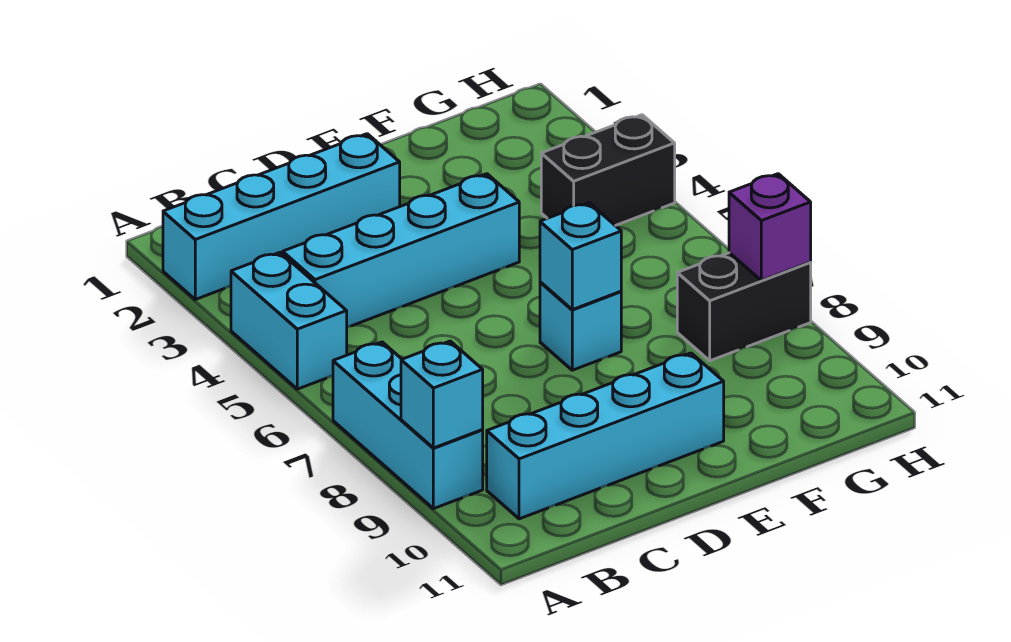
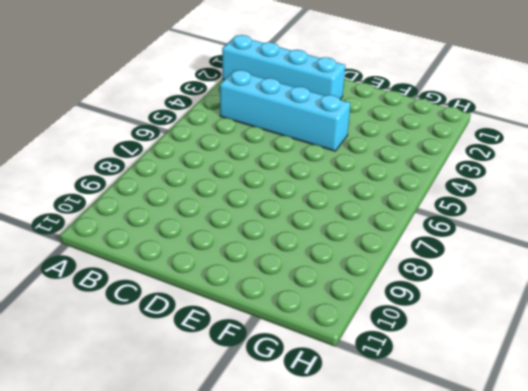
none -> cyan 1x2 brick [231,252,347,389]
none -> cyan 1x3 brick [333,342,483,509]

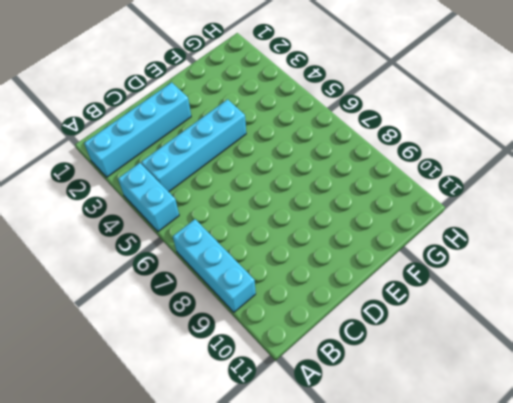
none -> cyan 1x4 brick [487,353,724,519]
none -> cyan 1x1 brick [540,282,621,370]

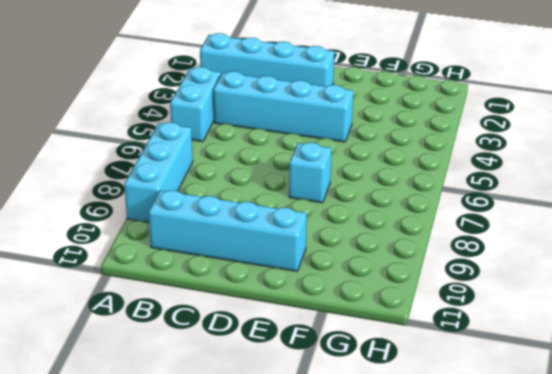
none -> black 1x2 brick [541,115,675,226]
none -> black 1x2 brick [677,253,811,361]

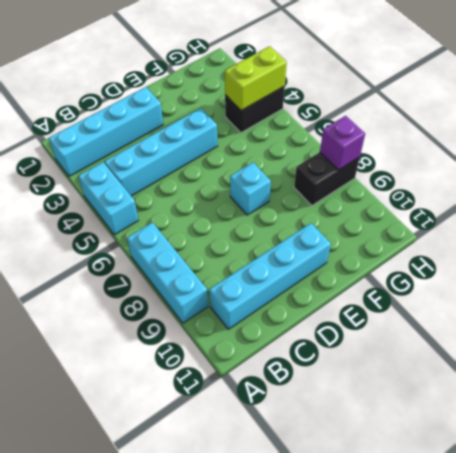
lime 1x2 brick [225,46,287,110] -> none
none -> cyan 1x1 brick [401,341,483,448]
none -> cyan 1x1 brick [540,203,621,310]

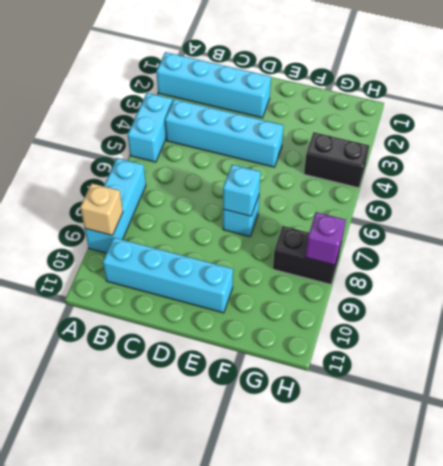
tan 1x1 brick [80,183,123,236] -> cyan 1x1 brick [401,341,483,448]

